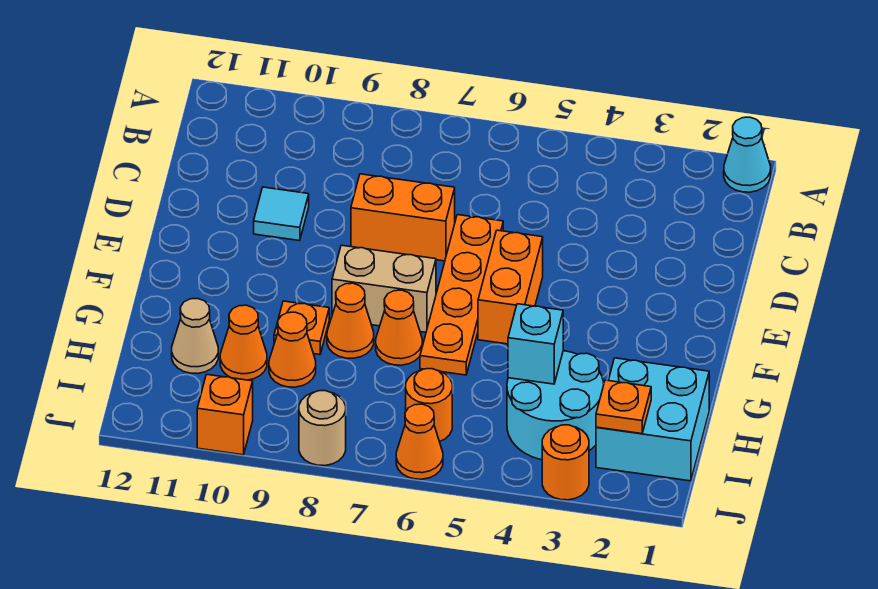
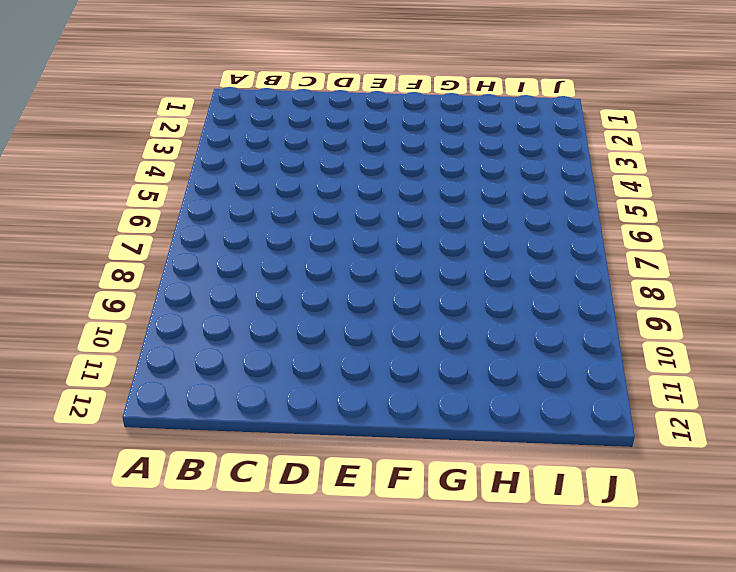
none -> cyan 1x1 cone [724,117,771,192]
none -> orange 1x4 plate [420,215,503,375]
none -> orange 1x2 brick [351,174,455,261]

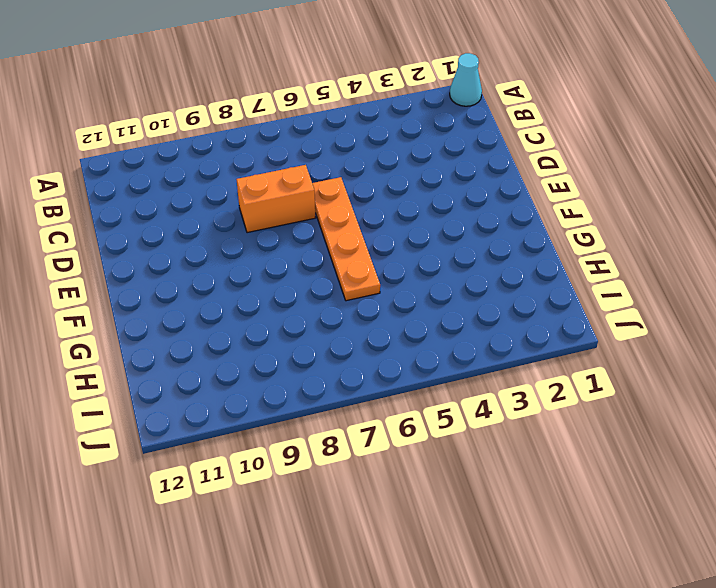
none -> cyan 1x1 tile [254,187,309,241]
none -> orange 1x2 brick [478,230,543,344]
none -> tan 1x2 brick [332,245,436,332]

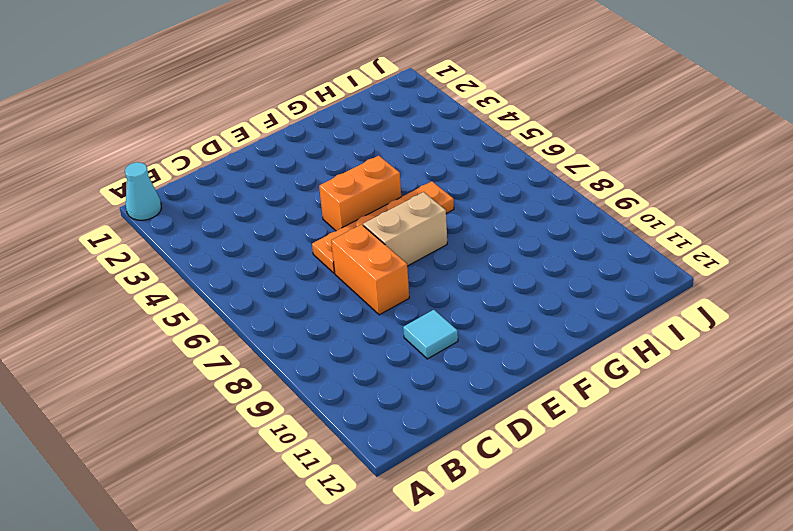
tan 1x2 brick [363,192,447,266] -> tan 1x2 brick turned to [332,245,436,332]
none -> orange 1x1 cone [376,290,422,365]
none -> orange 1x1 cone [327,283,374,358]
none -> orange 1x1 plate [274,301,329,355]

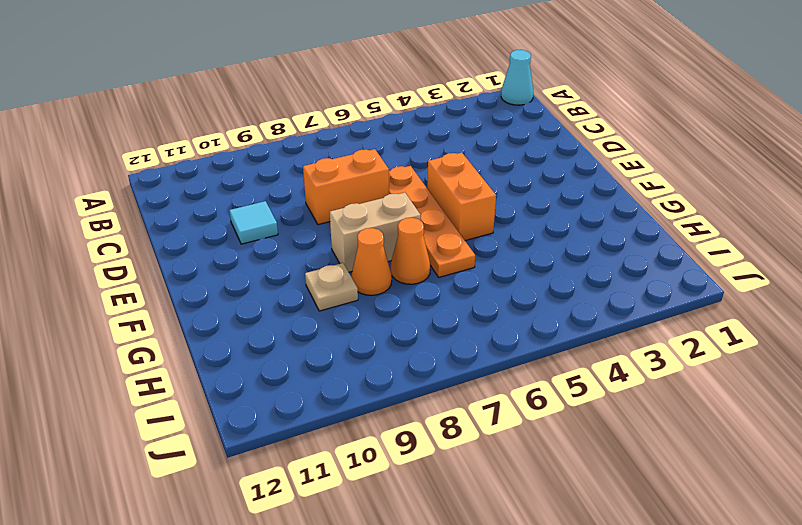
tan 1x1 plate [305,263,358,311] -> orange 1x1 plate [274,301,329,355]
none -> cyan 2x2 brick [596,358,709,481]
none -> cyan 2x2 round brick [507,351,604,460]
none -> orange 1x1 cone [269,312,316,387]

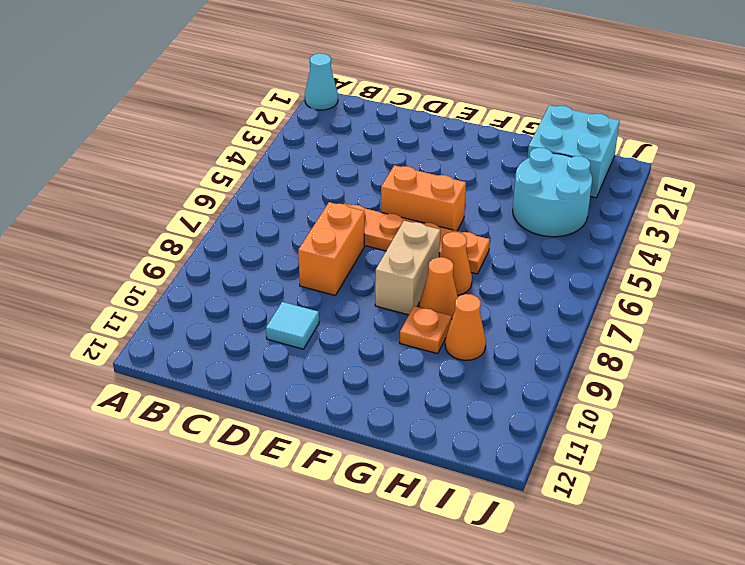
none -> orange 1x1 cone [220,305,267,380]
none -> tan 1x1 cone [172,299,218,374]
none -> orange 1x1 round brick [406,369,452,442]

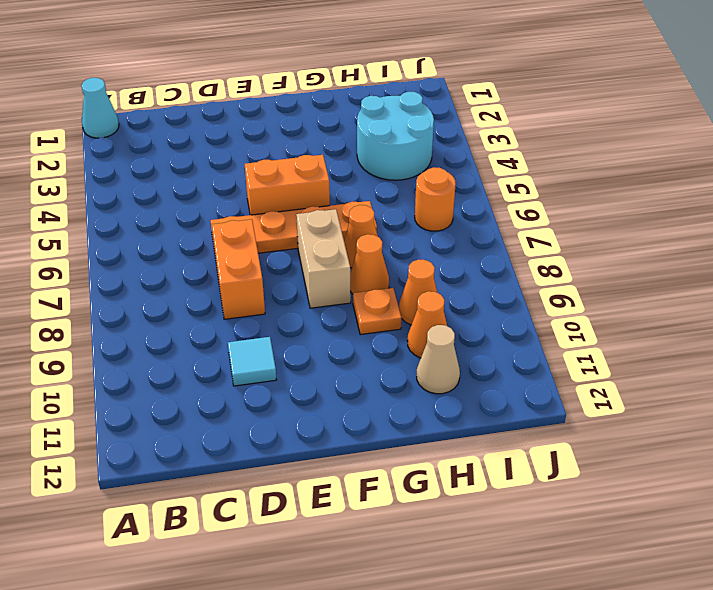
none -> cyan 2x2 brick [596,358,709,481]
none -> orange 1x1 round brick [542,425,589,500]
none -> orange 1x1 cone [396,404,443,479]

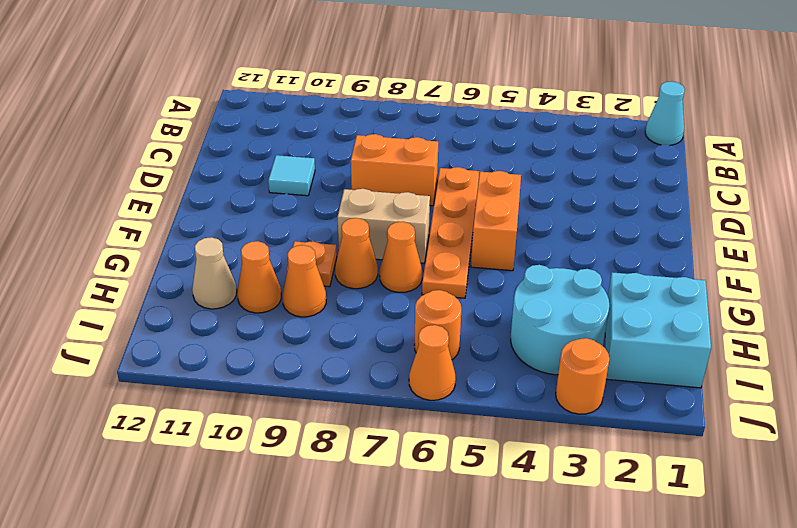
none -> tan 1x1 round brick [299,391,346,466]
none -> orange 1x1 brick [197,374,253,455]
none -> cyan 1x1 brick [508,304,563,384]

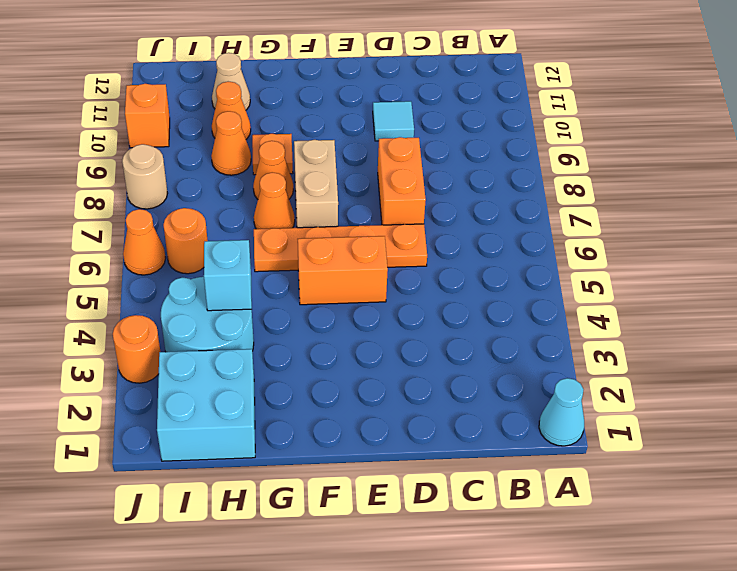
none -> orange 1x1 plate [596,380,651,434]

